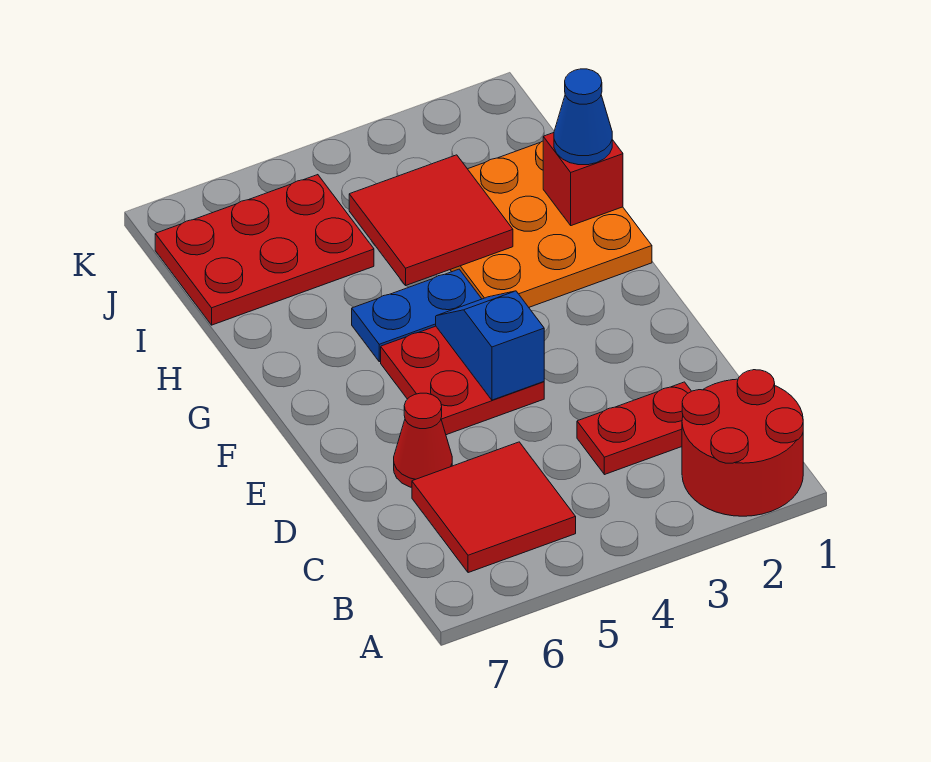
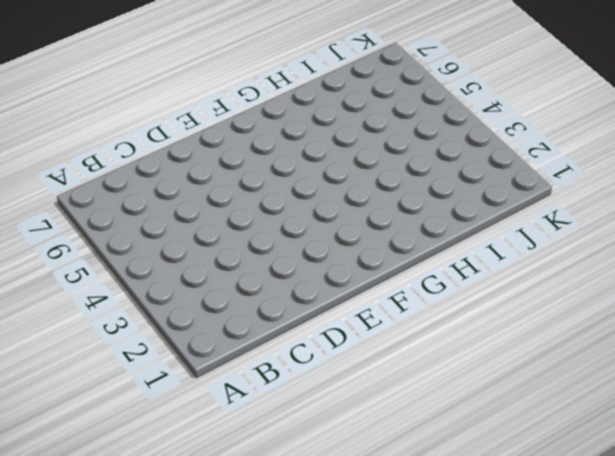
none -> red 2x2 round brick [682,370,803,516]
none -> red 2x2 tile [412,442,576,573]
none -> red 1x2 plate [577,382,691,475]

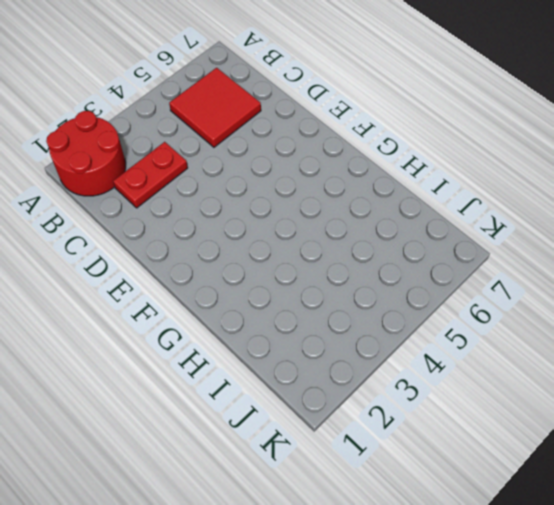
none -> red 1x1 cone [394,393,452,487]
none -> red 2x2 plate [381,326,544,435]
none -> orange 3x3 plate [450,141,652,307]

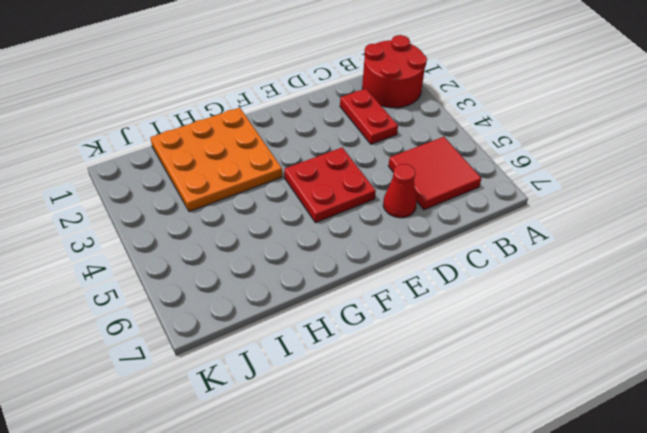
none -> blue 1x2 plate [352,269,481,362]
none -> red 2x3 plate [155,175,374,325]
none -> blue 1x2 slope [436,291,544,400]

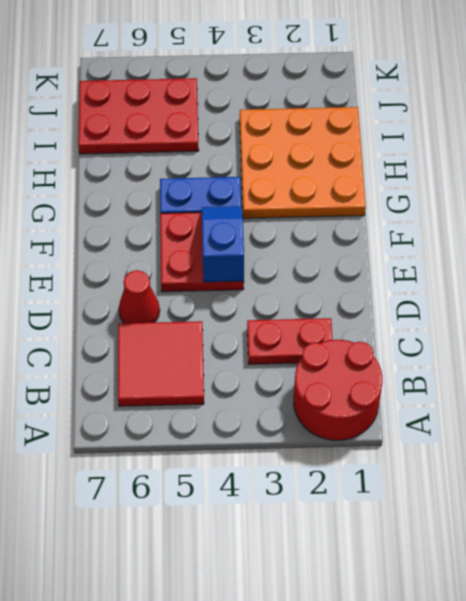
none -> red 1x1 brick [543,133,623,226]
none -> red 2x2 tile [349,155,513,285]
none -> blue 1x1 cone [554,69,612,165]

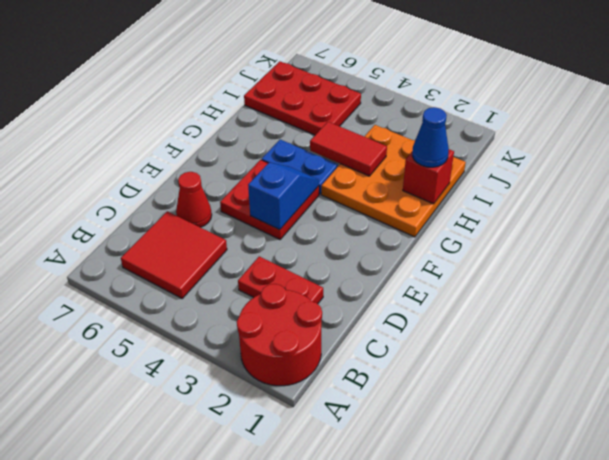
red 1x2 tile [310,122,387,176] -> red 2x2 tile [349,155,513,285]

